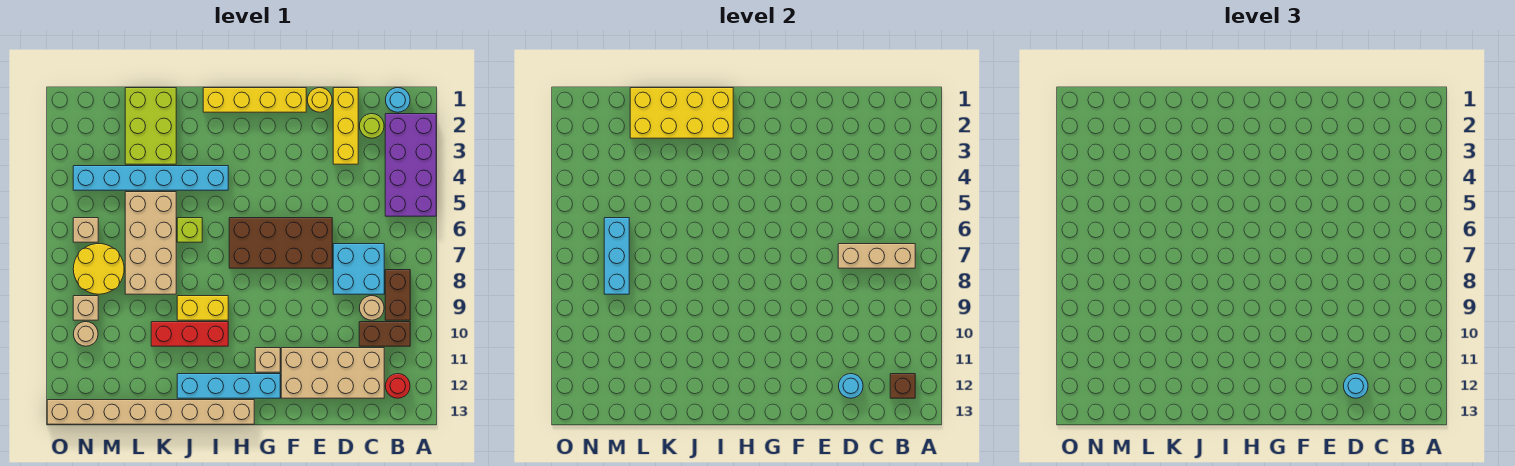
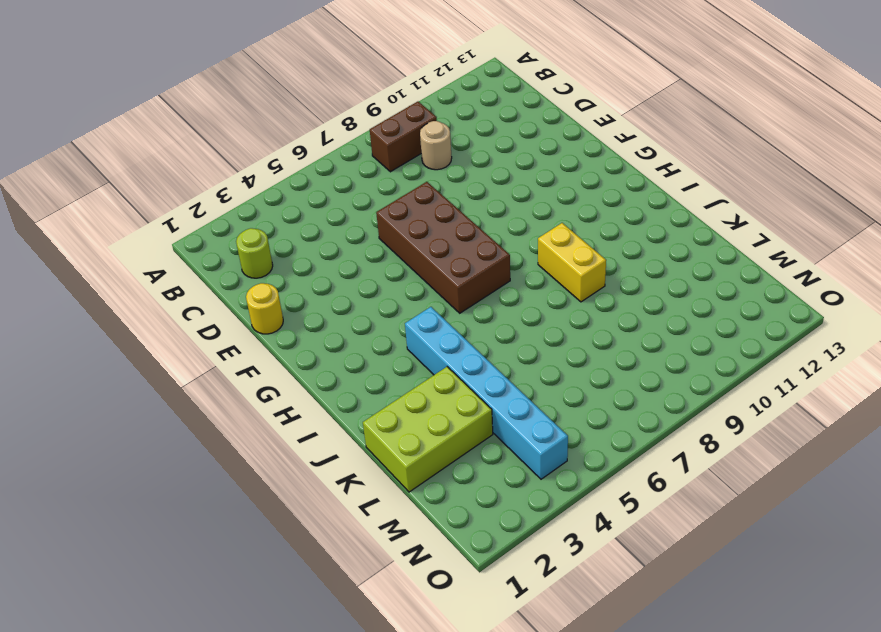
none -> purple 2x4 brick [385,114,436,216]
none -> cyan 1x1 round brick [386,88,410,112]
none -> brown 1x2 brick [359,322,410,346]
none -> red 1x1 round brick [386,374,410,398]

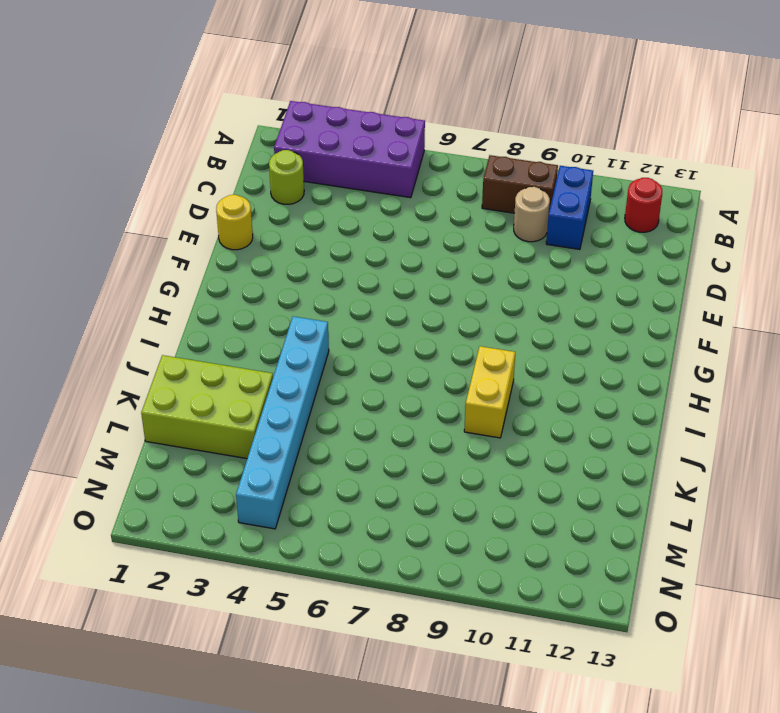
blue 1x2 brick [546,166,593,250] -> brown 1x2 brick [359,322,410,346]
none -> cyan 1x1 round brick [386,88,410,112]
none -> cyan 2x2 brick [333,244,384,294]
none -> tan 2x4 brick [281,348,384,398]
none -> yellow 1x3 brick [333,88,358,164]

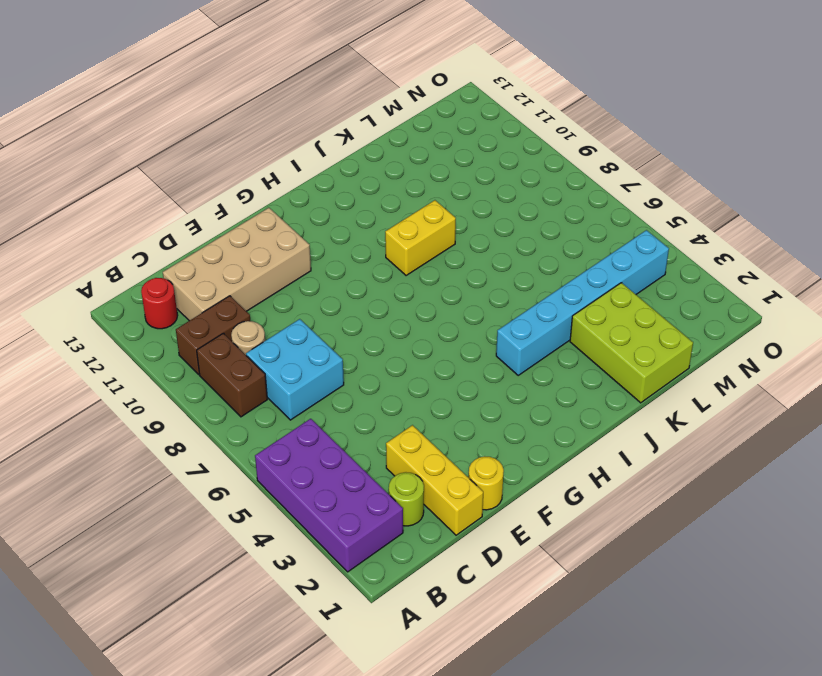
none -> cyan 1x1 round brick [386,88,410,112]
none -> brown 2x4 brick [229,218,332,268]
none -> yellow 1x4 brick [203,88,306,112]
none -> tan 1x1 brick [255,348,280,372]

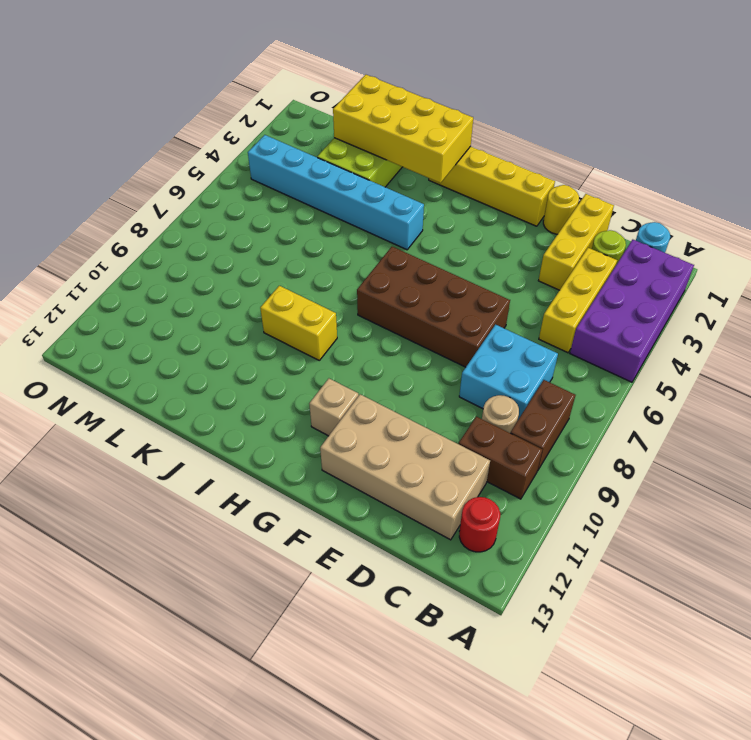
yellow 1x3 brick [539,248,617,353] -> none
none -> cyan 1x4 brick [177,374,280,398]
none -> tan 1x8 brick [47,400,254,424]
none -> red 1x3 brick [151,322,228,346]
none -> lime 1x1 brick [177,218,202,242]

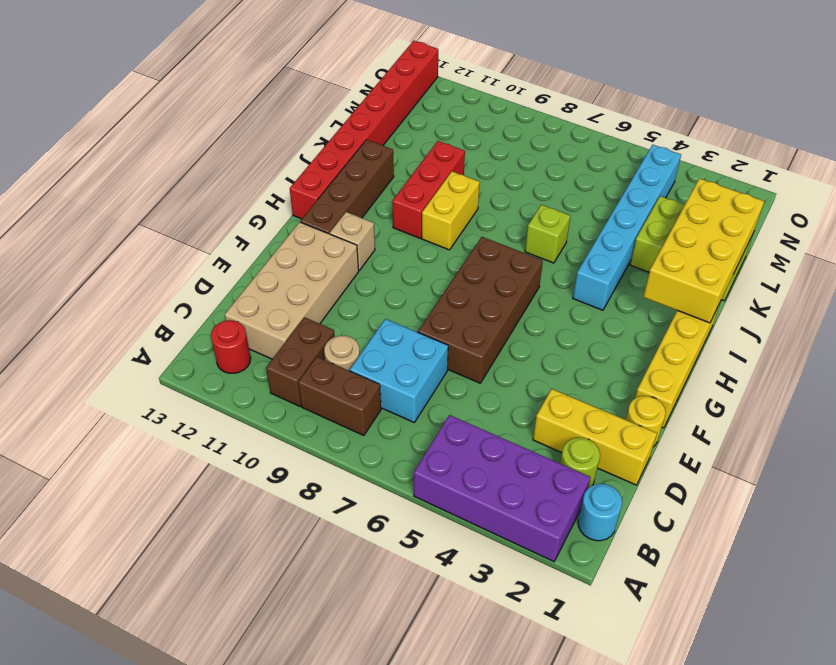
brown 1x4 brick [300,140,394,234] -> cyan 1x4 brick [177,374,280,398]
red 1x8 brick [290,41,438,219] -> tan 1x8 brick [47,400,254,424]
none -> tan 2x4 brick [125,192,176,294]
none -> yellow 2x2 round brick [73,244,124,294]
none -> tan 1x1 brick [73,218,98,242]
none -> tan 1x1 brick [73,296,98,320]

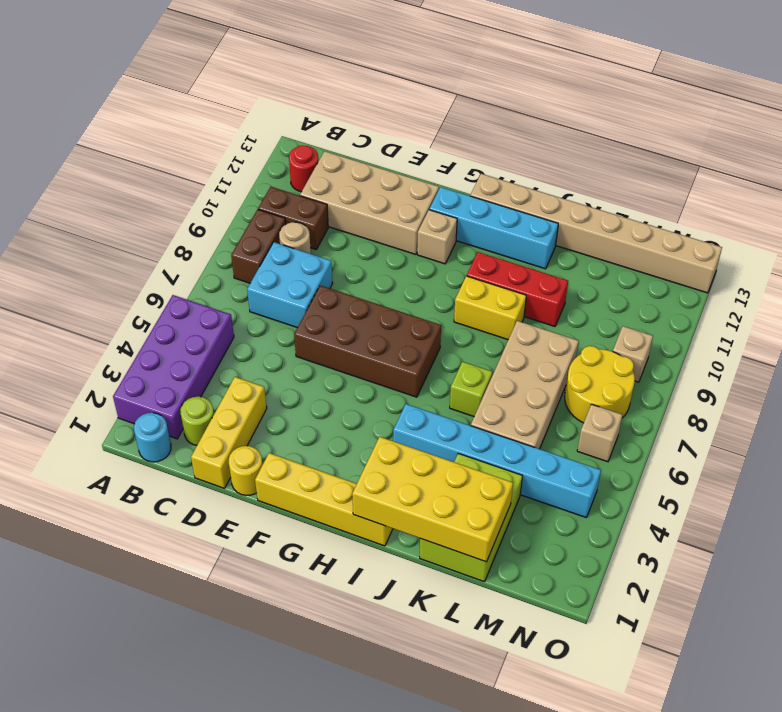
none -> tan 1x1 round brick [74,322,98,346]
none -> tan 1x3 brick [838,244,915,268]
none -> brown 1x1 brick [890,374,915,398]
none -> cyan 1x1 round brick [839,374,863,398]

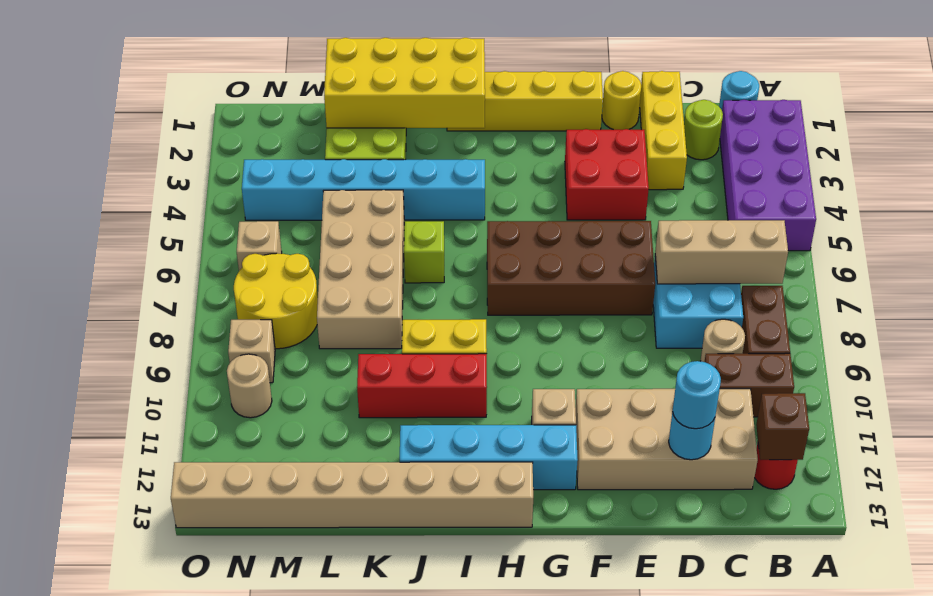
red 2x2 brick [565,129,649,220] -> none
none -> cyan 1x3 brick [604,218,629,294]

